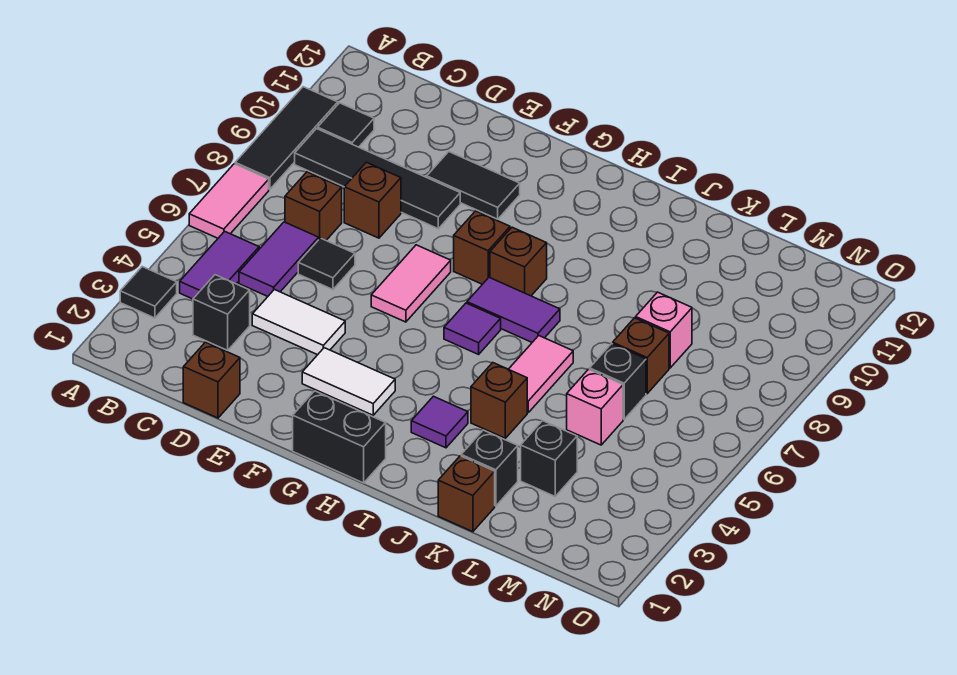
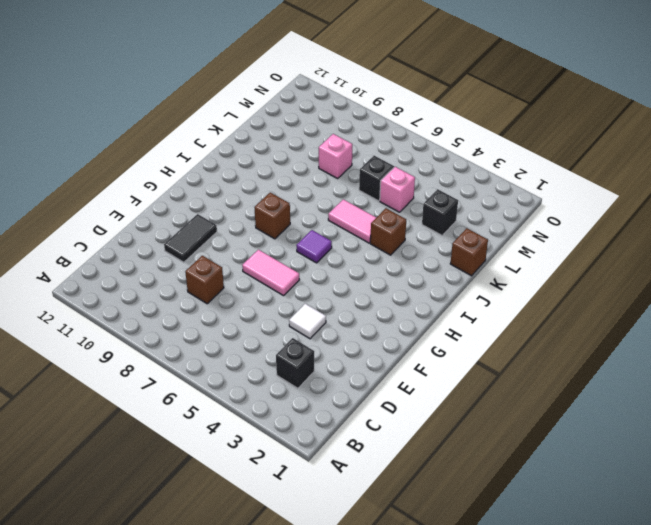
white 1x1 tile [289,304,326,339] -> white 1x2 tile [252,290,345,355]
none -> black 1x1 tile [120,267,177,318]
none -> pink 1x2 tile [189,164,269,238]
none -> black 1x3 tile [235,87,338,190]
none -> purple 1x2 tile [180,231,259,299]

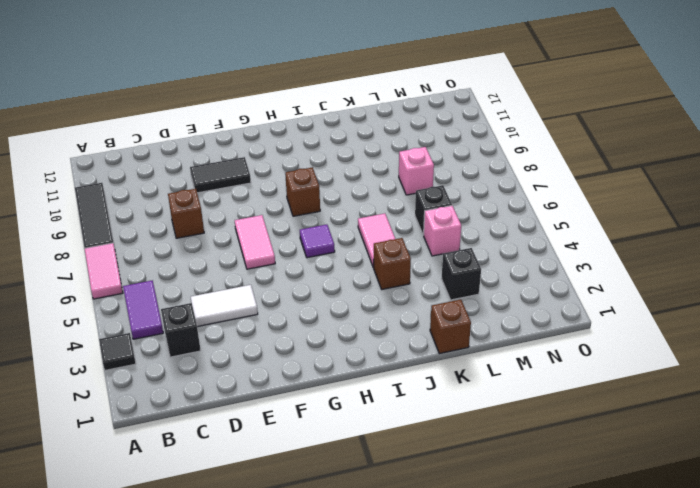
none -> black 1x4 tile [295,129,460,229]
none -> black 1x1 tile [318,103,374,147]
none -> purple 1x2 tile [239,222,319,296]
none -> brown 1x1 brick [285,172,342,240]

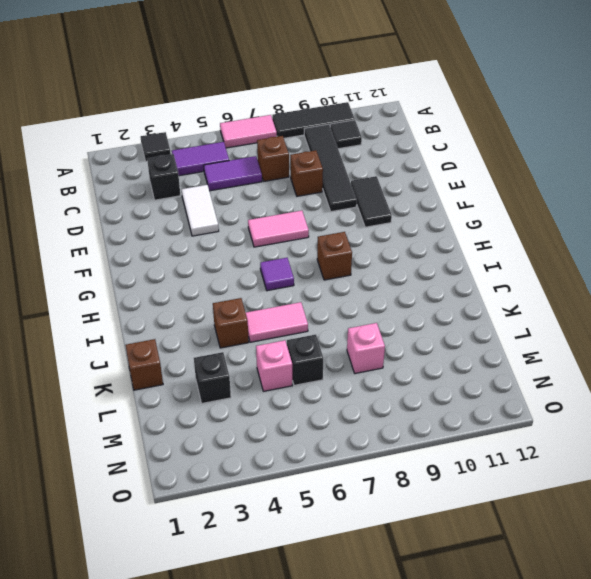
none -> brown 1x1 brick [183,342,240,418]
none -> black 1x1 tile [298,238,355,290]
none -> white 1x2 tile [302,348,395,415]
none -> black 1x2 brick [293,391,386,483]

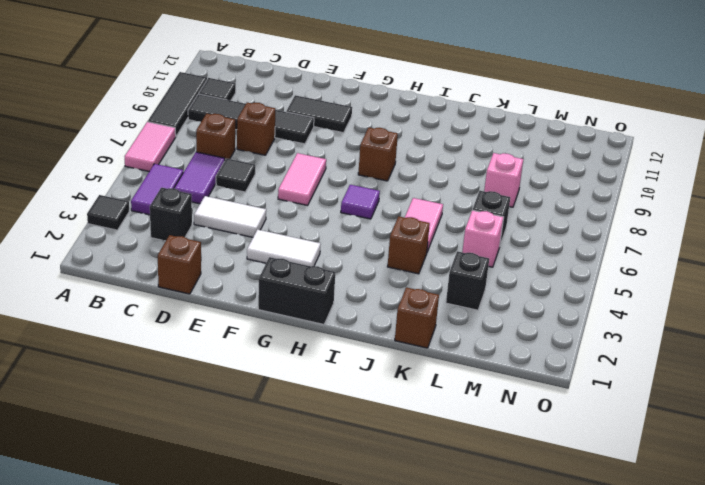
none -> brown 1x1 brick [454,211,510,284]
none -> purple 1x2 tile [467,278,560,342]
none -> purple 1x1 tile [411,396,468,448]
none -> black 1x1 brick [461,430,518,506]

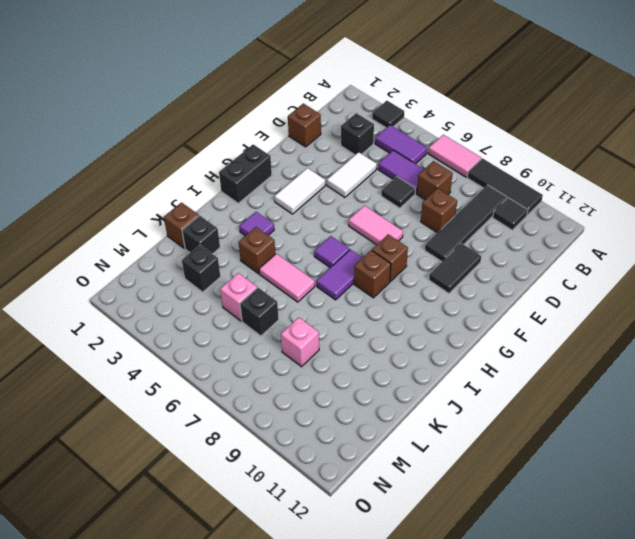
none -> brown 1x1 brick [613,318,669,394]

